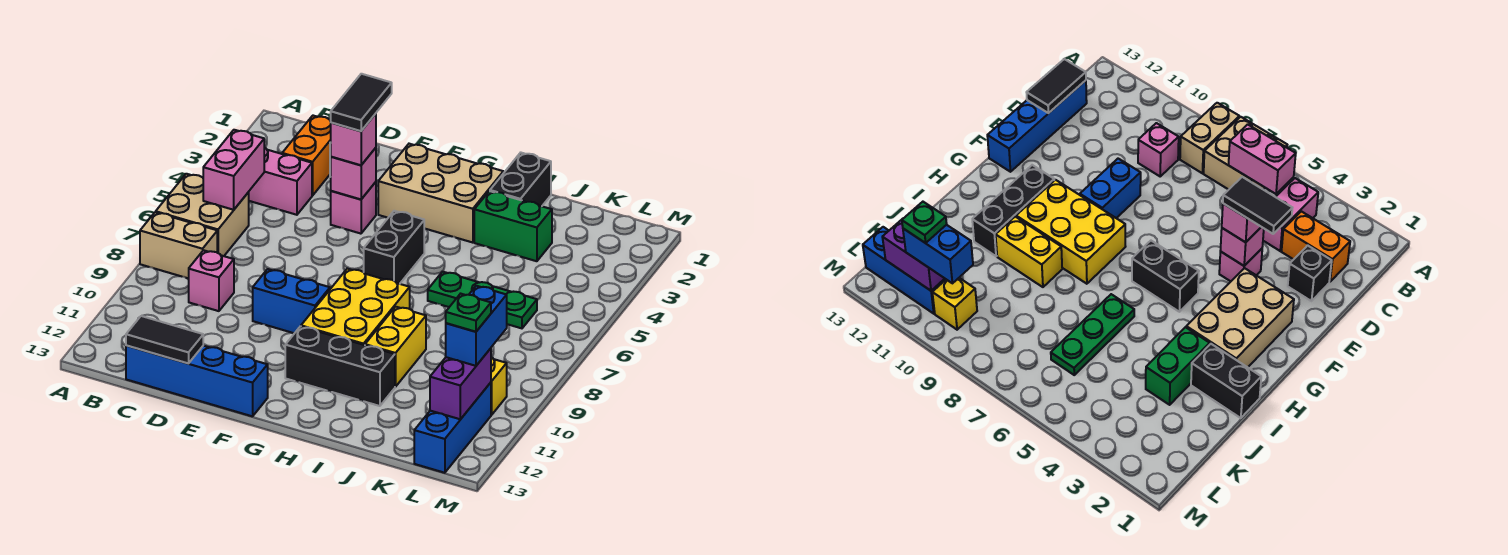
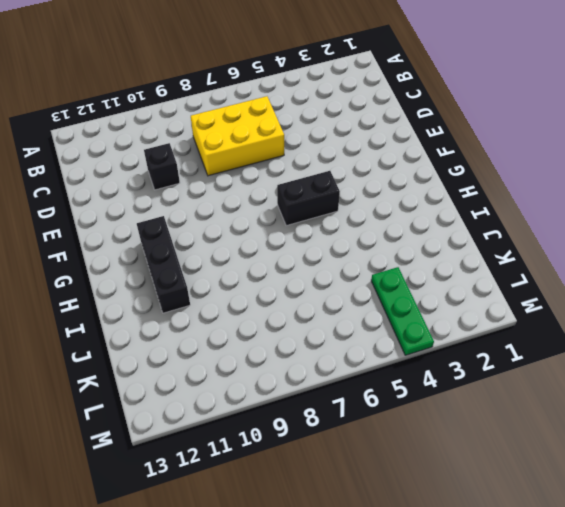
yellow 2x3 brick [191,96,284,176] -> yellow 2x3 brick moved to [301,269,410,345]
black 1x1 brick [144,143,180,190] -> black 1x1 brick moved to [1288,245,1332,301]
green 1x3 plate [371,267,434,355] -> green 1x3 plate moved to [428,272,537,328]
none -> tan 2x2 brick [156,174,249,256]
none -> tan 1x2 brick [140,212,217,278]
none -> pink 1x2 brick [249,148,312,215]

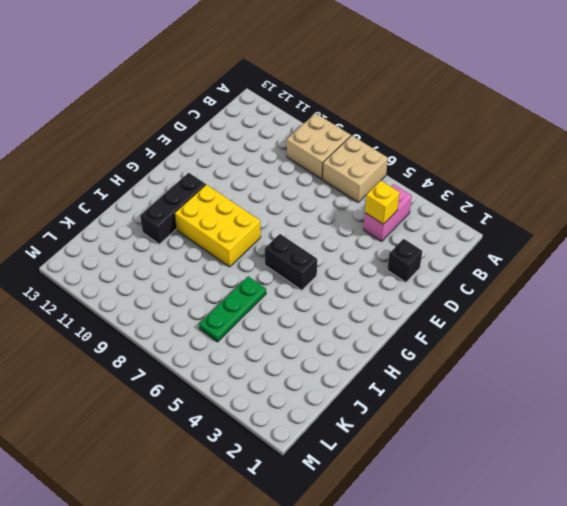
tan 2x2 brick [287,113,351,179] -> tan 1x2 brick [140,212,217,278]
yellow 1x1 brick [365,181,400,224] -> yellow 1x1 brick moved to [491,357,507,415]
none -> orange 1x2 brick [282,116,331,196]
none -> pink 1x1 brick [189,250,234,311]
none -> blue 1x4 brick [126,345,268,416]

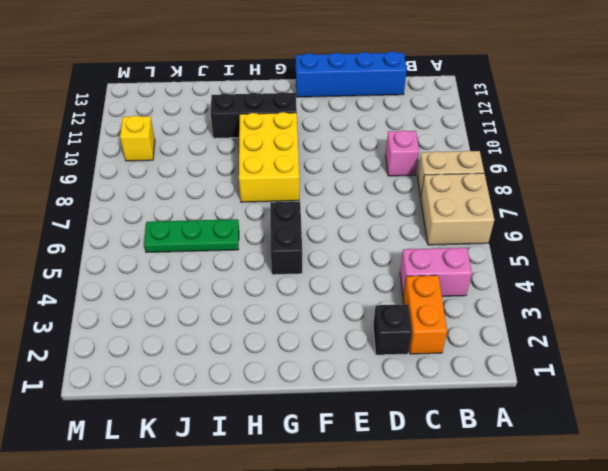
none -> pink 1x1 brick [331,182,376,234]
none -> blue 1x2 brick [253,269,330,333]
none -> tan 2x3 brick [378,144,503,243]

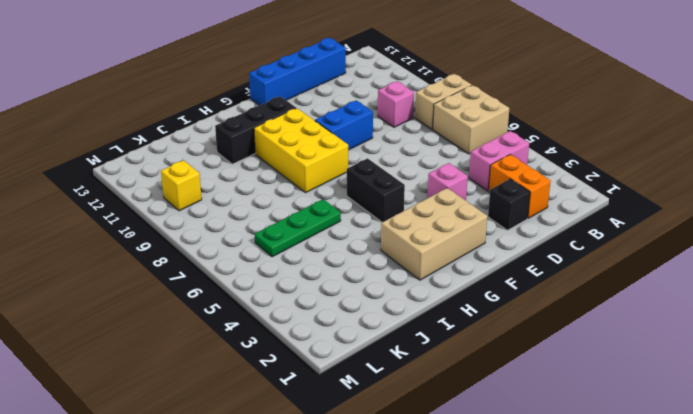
none -> black 1x2 brick [490,153,551,206]
none -> green 1x2 brick [474,191,552,261]
none -> yellow 1x2 brick [365,307,426,387]

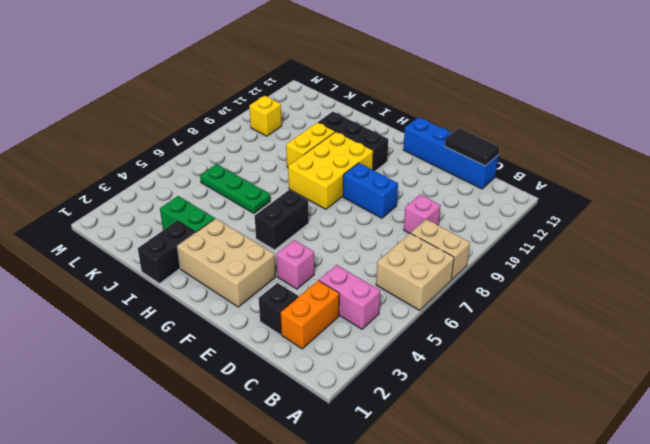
none -> blue 1x3 brick [414,383,491,473]
none -> pink 1x2 brick [203,130,264,210]
none -> pink 1x1 brick [331,148,376,199]

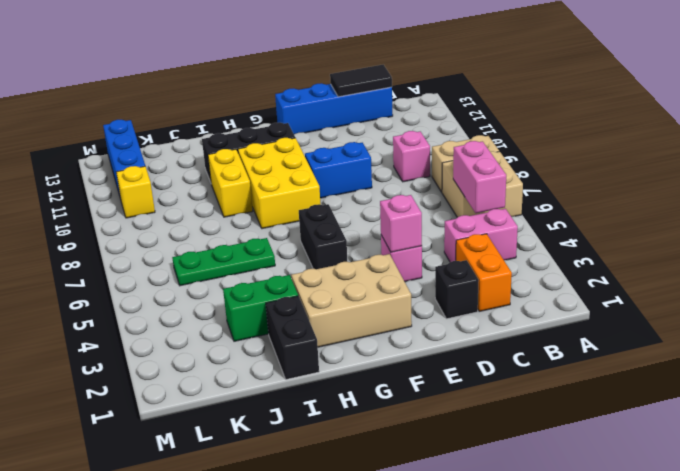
none -> purple 1x2 brick [430,348,491,419]
none -> pink 1x1 brick [331,114,376,165]
none -> blue 1x2 brick [446,286,507,366]

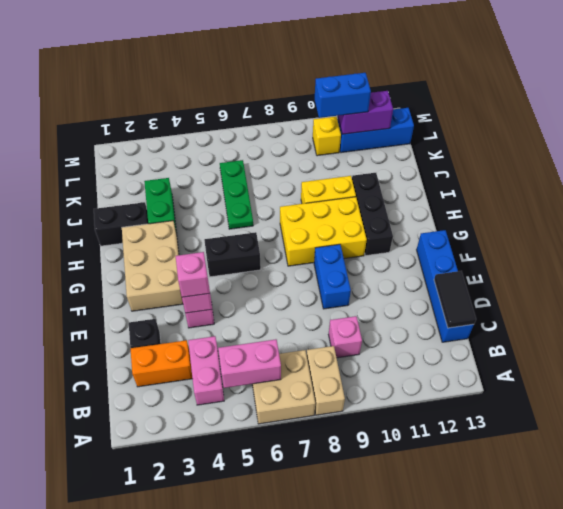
none -> black 1x2 tile [331,74,392,131]
none -> green 1x1 plate [446,294,491,332]

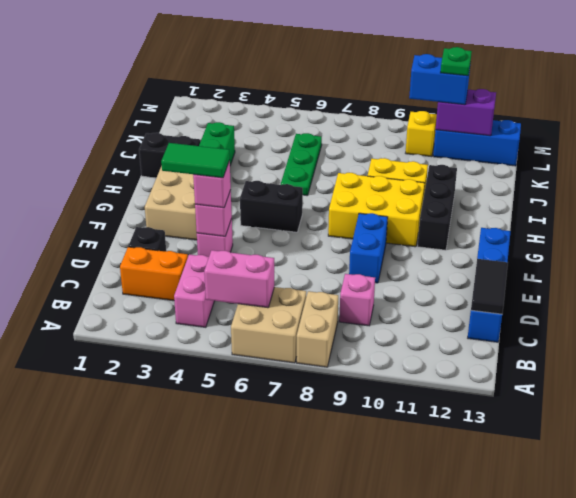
green 1x2 tile [161,143,230,178] -> black 1x2 tile [331,74,392,131]

